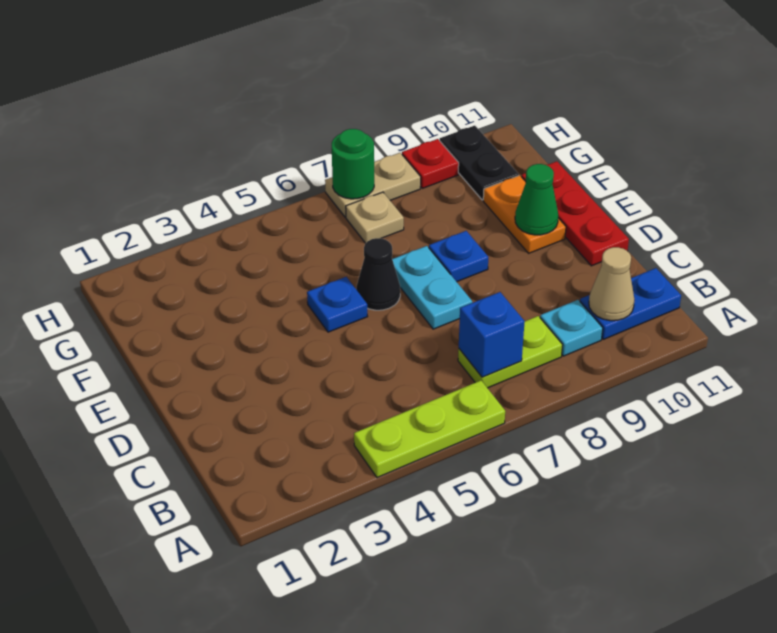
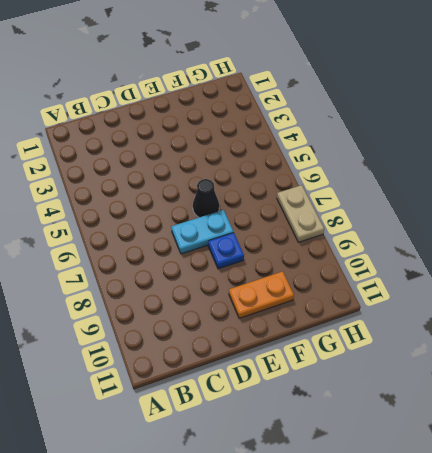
none -> lime 1x3 plate [354,380,505,478]
none -> lime 1x2 plate [458,316,562,388]
none -> cyan 1x1 plate [540,300,603,356]

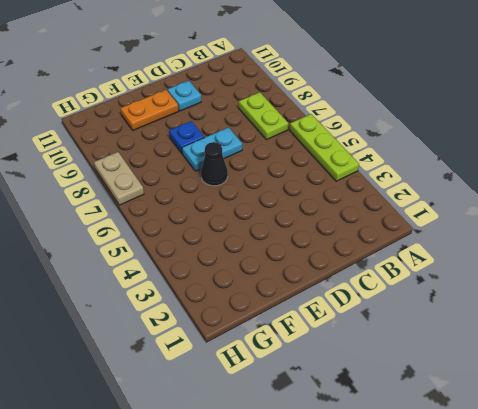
cyan 1x1 plate [167,81,201,111] -> cyan 1x1 plate moved to [540,300,603,356]
none -> blue 1x2 plate [580,268,681,339]
none -> red 1x3 plate [521,161,629,266]
none -> blue 1x1 plate [307,277,368,332]

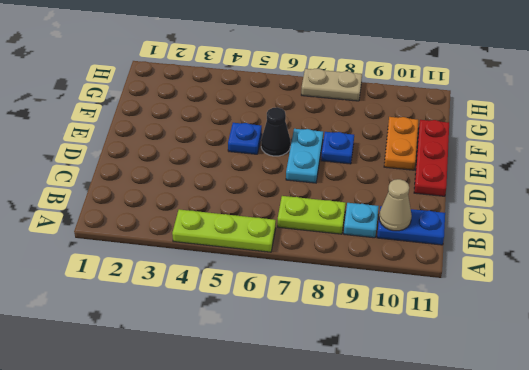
none -> tan 1x1 plate [346,192,404,243]
none -> black 1x2 plate [440,126,519,200]
none -> red 1x1 plate [402,139,459,188]

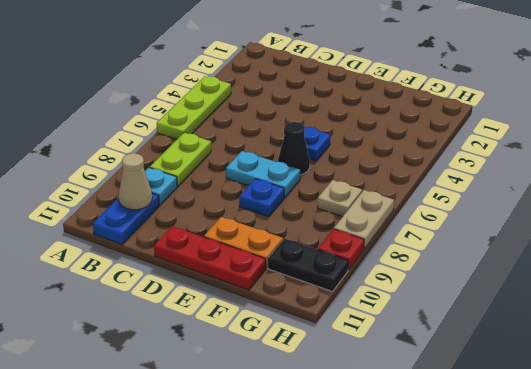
none -> blue 1x1 brick [459,292,525,377]
none -> green 1x1 cone [515,164,558,235]
none -> green 1x1 round brick [332,129,374,199]

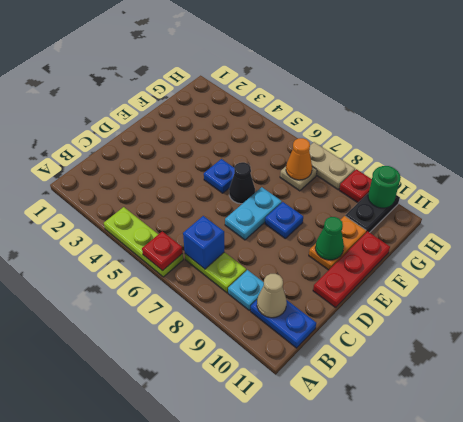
red 1x1 plate [142,231,183,271] -> none
orange 1x1 cone [286,138,312,180] -> none
green 1x1 round brick [368,166,401,208] -> green 1x1 round brick moved to [332,129,374,199]

